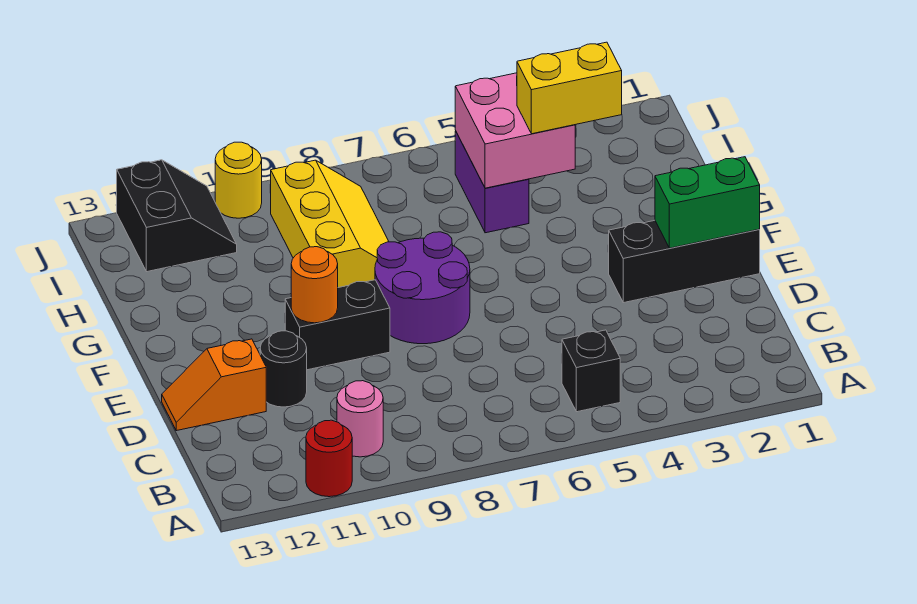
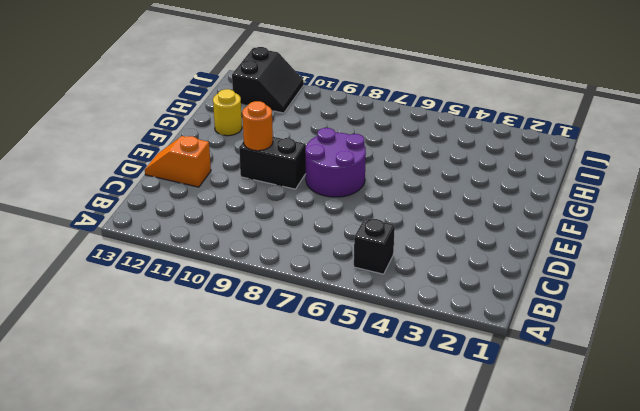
yellow 1x1 round brick [213,89,242,136] -> yellow 1x1 round brick moved to [215,142,262,218]
none -> red 1x1 round brick [306,420,352,497]
none -> pink 1x1 round brick [337,381,383,457]
none -> black 1x1 round brick [260,331,307,407]

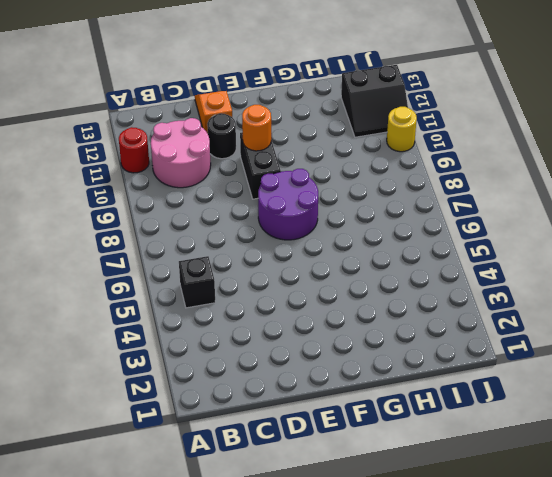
pink 2x2 round brick [151,118,211,188] -> pink 1x1 round brick [337,381,383,457]
none -> black 1x3 brick [609,220,760,303]
none -> yellow 2x3 slope [271,160,389,288]
none -> purple 1x2 brick [455,131,529,233]

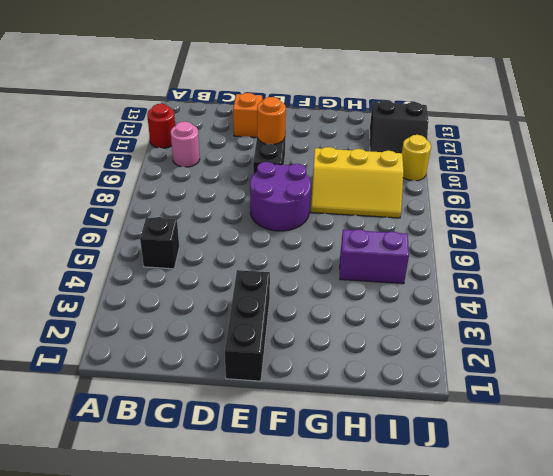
none -> black 1x1 round brick [260,331,307,407]
none -> green 1x2 brick [655,157,760,248]
none -> pink 2x2 brick [455,73,575,188]

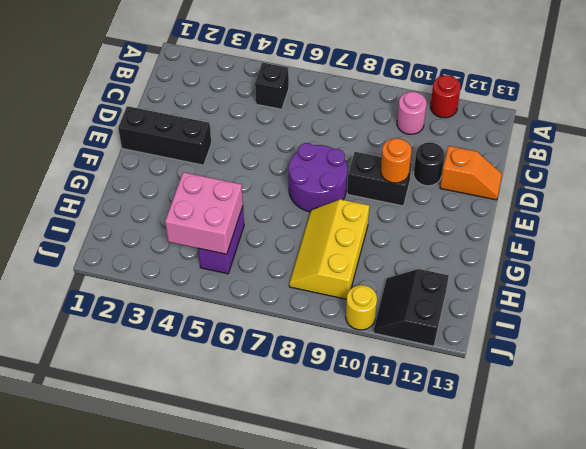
none -> green 1x2 brick [655,157,760,248]
none -> yellow 1x2 brick [517,42,622,134]

